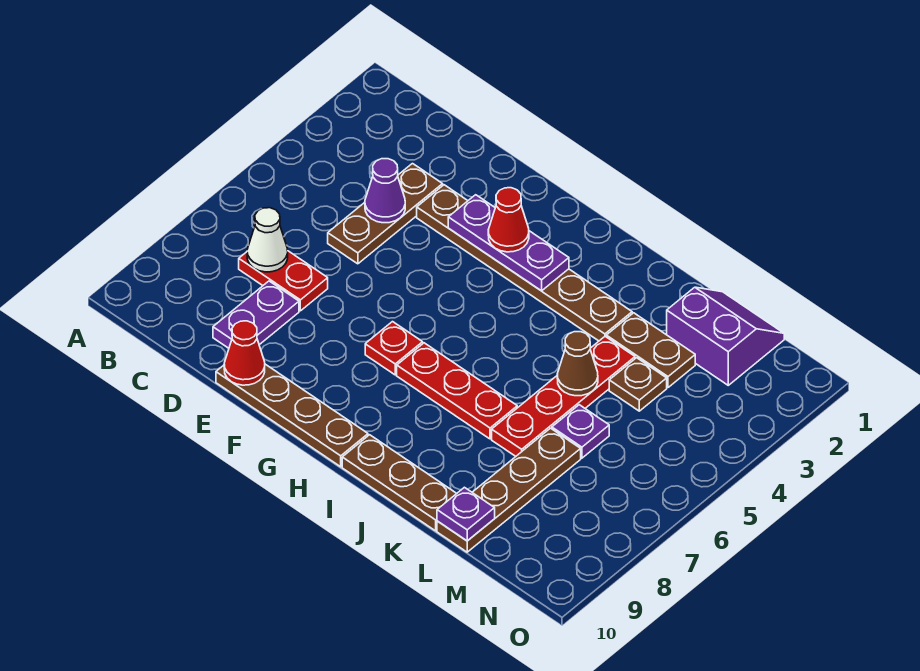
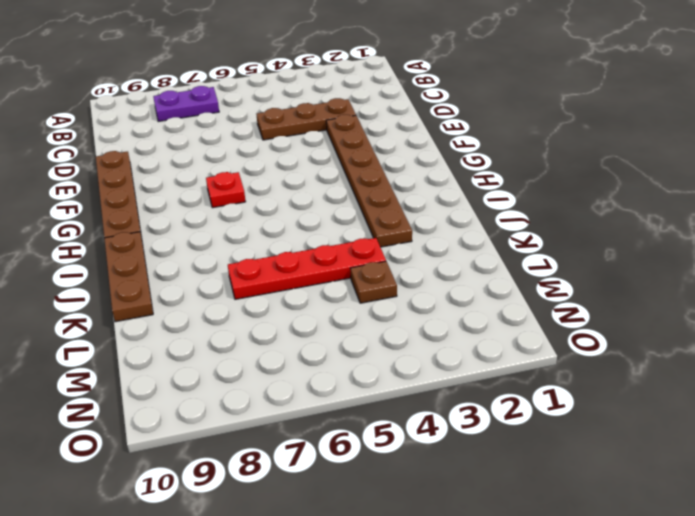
purple 1x2 plate [153,86,219,122] -> purple 1x2 plate moved to [213,281,299,348]
none -> red 1x2 plate [239,251,328,311]
none -> red 1x3 plate [397,343,517,439]
none -> brown 1x2 plate [606,313,695,387]

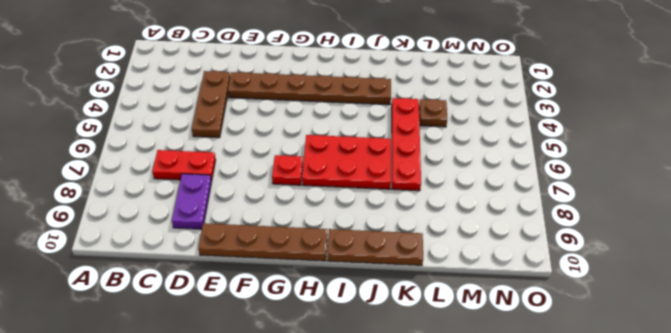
red 2x3 plate [302,135,391,189] -> red 1x3 plate [397,343,517,439]
none -> brown 1x2 plate [606,313,695,387]
none -> purple 2x2 slope [667,287,784,385]
none -> purple 1x1 plate [552,405,609,458]

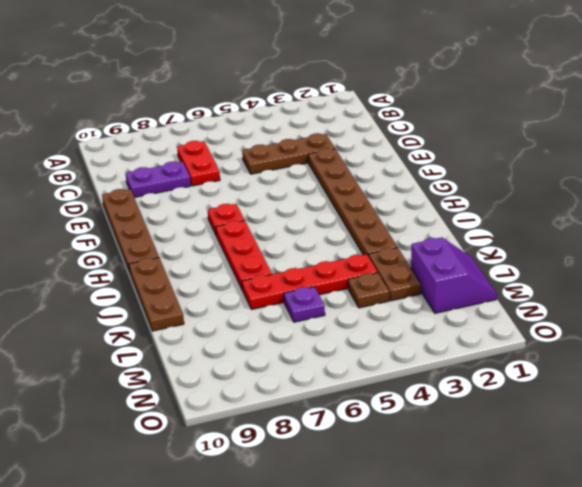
none -> brown 1x4 plate [437,428,581,552]
none -> white 1x1 cone [247,208,288,272]
none -> purple 1x1 cone [365,159,405,223]

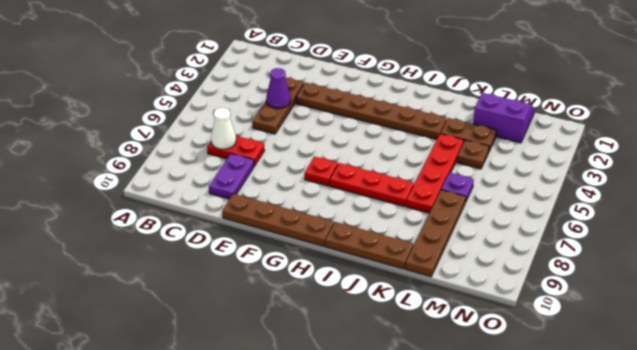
none -> red 1x1 cone [224,321,265,385]
none -> purple 1x3 plate [448,195,569,291]
none -> brown 1x1 cone [557,332,598,396]

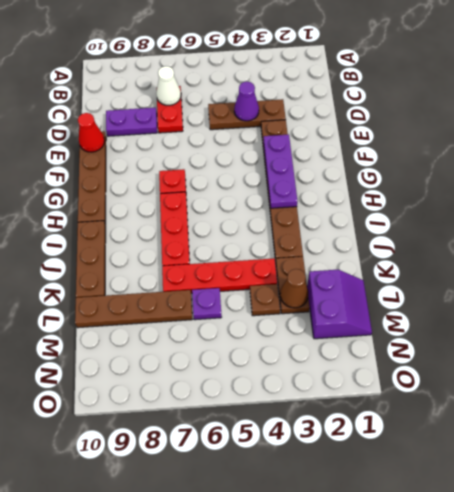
brown 1x1 cone [280,269,308,308] -> brown 1x1 cone moved to [557,332,598,396]
none -> purple 1x1 plate [437,487,495,541]
none -> red 1x1 cone [488,188,529,252]

